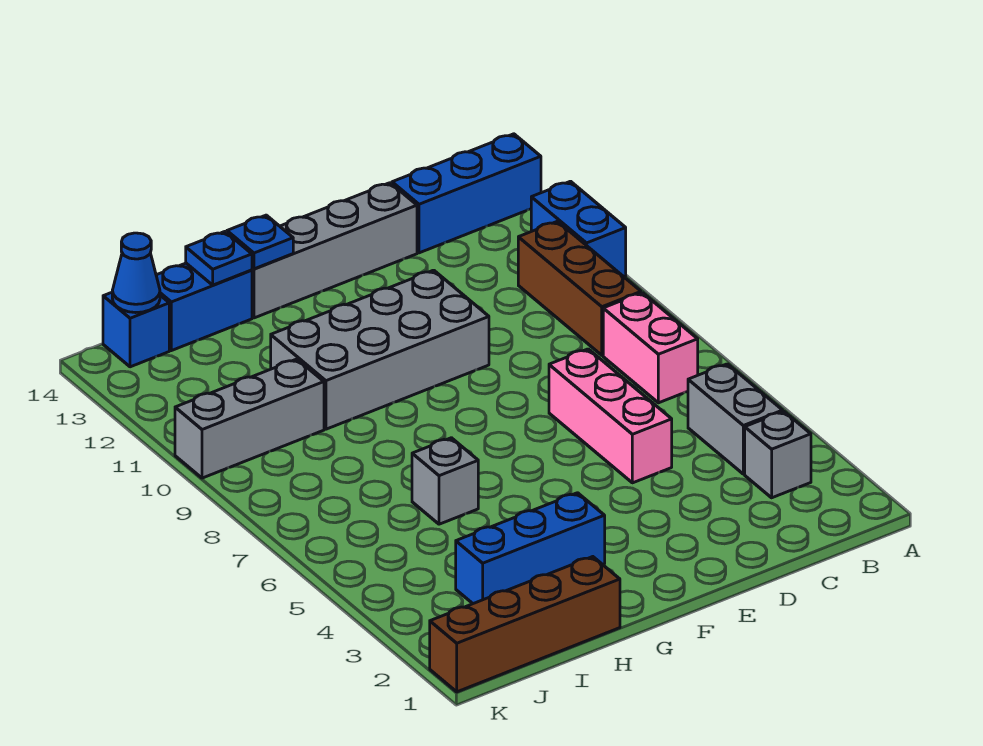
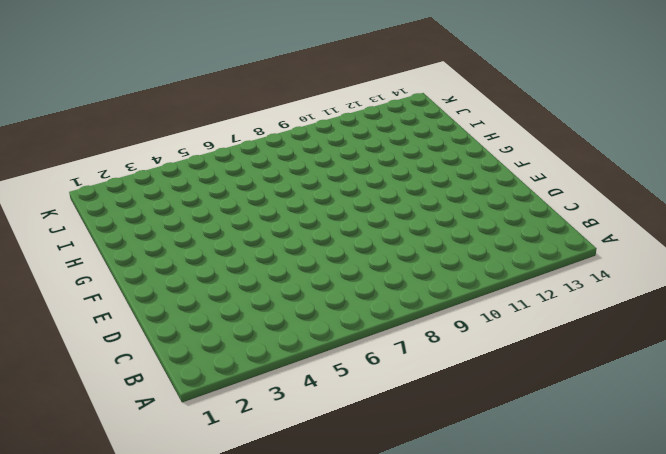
none -> blue 1x2 brick [531,181,626,277]
none -> blue 1x3 brick [392,134,541,253]
none -> grey 1x1 brick [745,411,811,498]

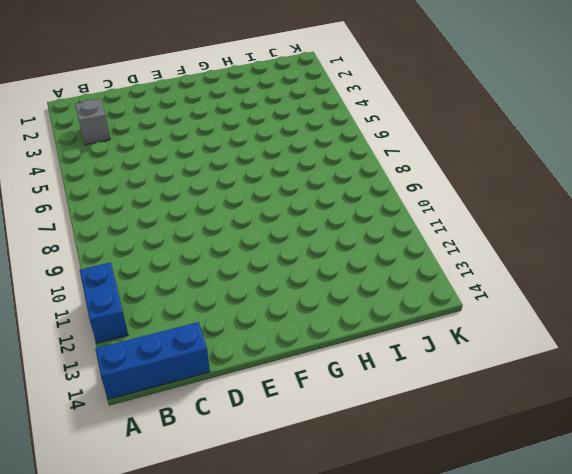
none -> grey 1x2 brick [688,364,783,474]
none -> pink 1x2 brick [603,293,698,403]
none -> brown 1x3 brick [518,221,641,355]

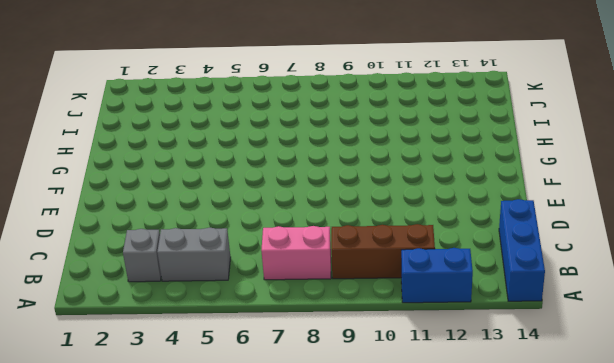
none -> pink 1x3 brick [549,349,672,483]
none -> grey 1x4 brick [252,183,417,318]
none -> grey 2x4 brick [271,270,489,429]

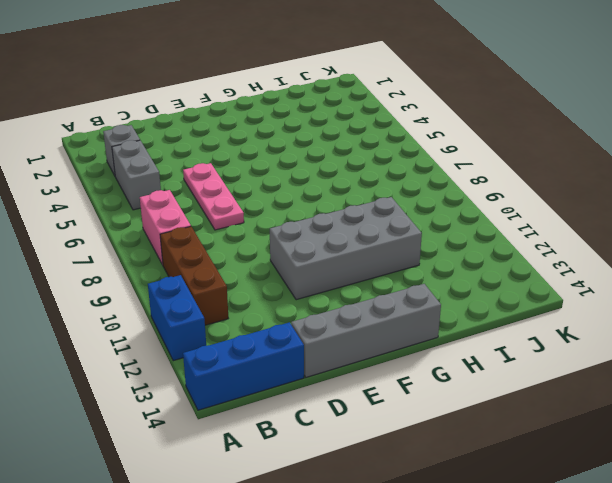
pink 1x3 plate [183,163,244,230] -> pink 1x3 brick [549,349,672,483]
none -> blue 1x3 brick [456,493,605,604]
none -> brown 1x4 brick [430,557,620,692]
none -> grey 1x1 brick [412,438,478,524]

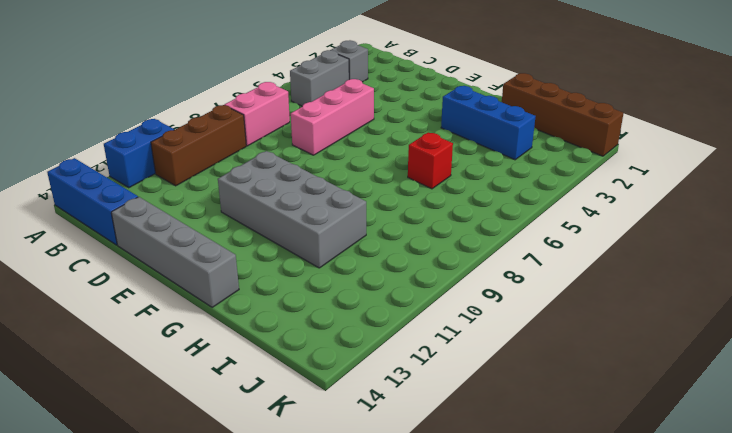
red 1x1 brick [408,132,453,189] -> grey 1x1 brick [412,438,478,524]
none -> blue 1x2 brick [156,263,252,351]
none -> grey 1x3 brick [175,359,324,478]
none -> blue 1x1 brick [103,293,169,367]

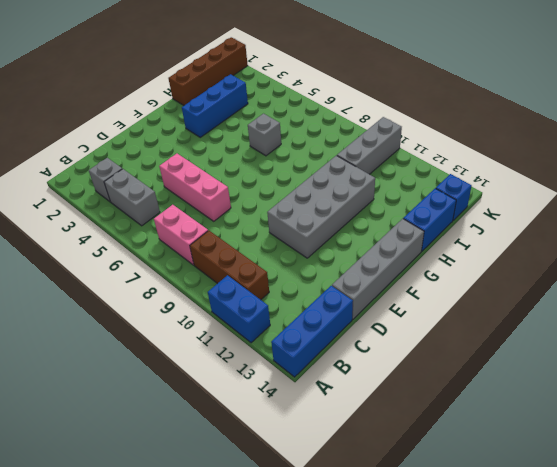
none -> blue 1x1 plate [227,215,293,269]
none -> blue 1x1 plate [186,232,252,285]
none -> blue 1x1 cone [112,233,160,313]

